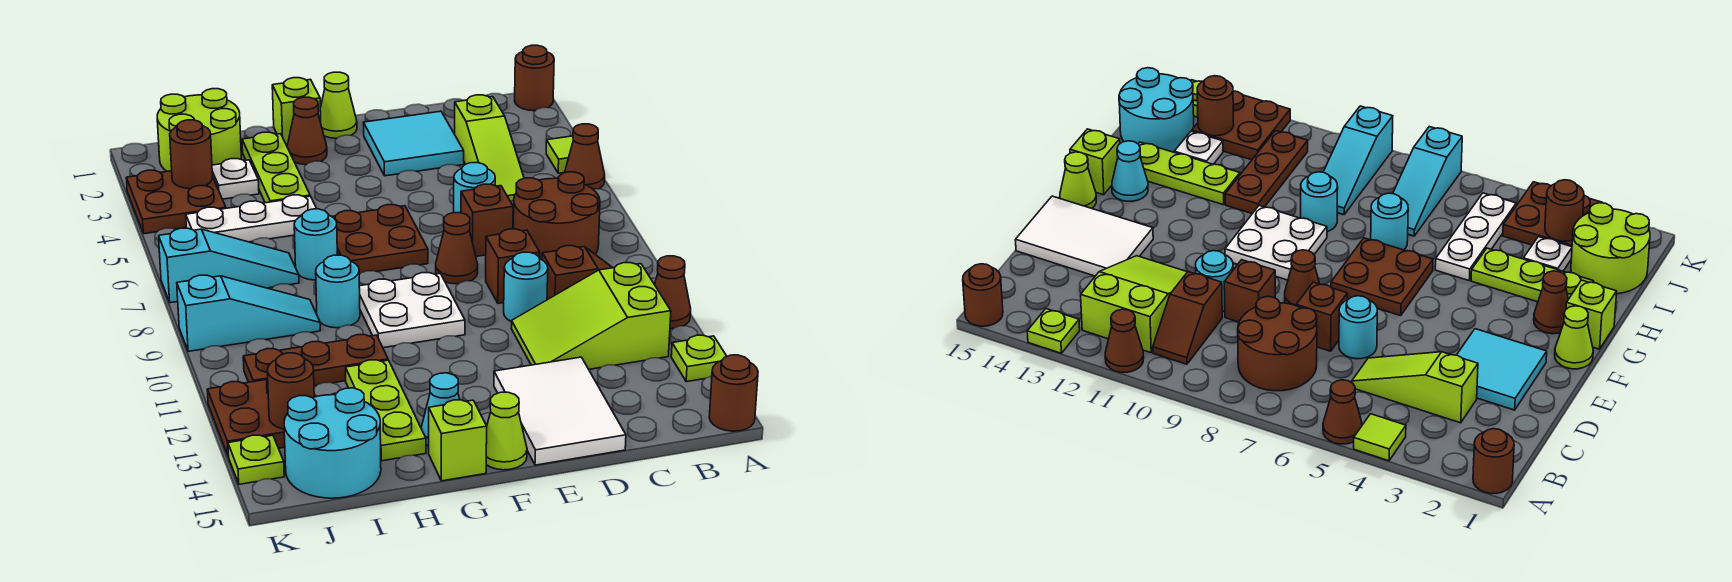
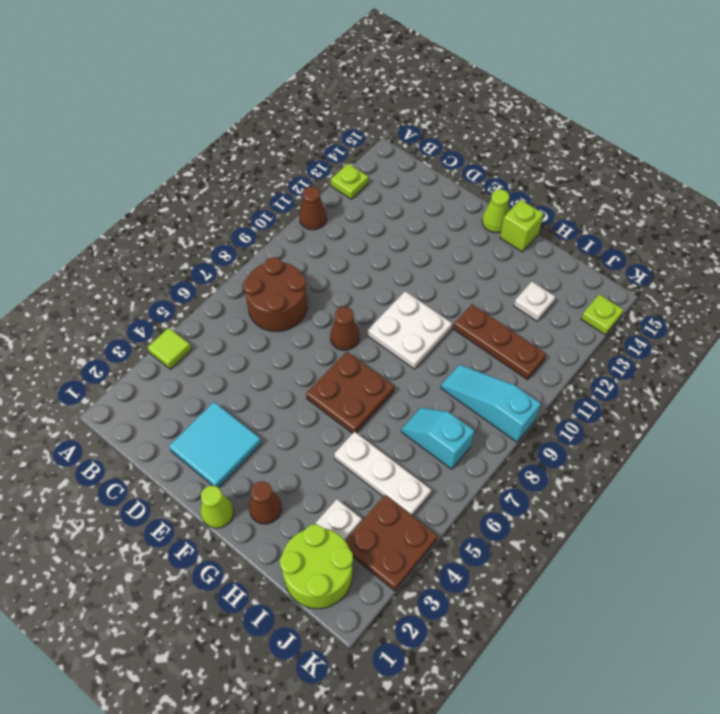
cyan 1x2 slope [401,408,474,469] -> cyan 1x3 slope [159,228,299,303]
none -> brown 1x1 round brick [515,45,554,111]
none -> brown 1x1 cone [565,124,605,189]
none -> brown 1x1 round brick [709,355,758,431]
none -> brown 1x2 slope [542,246,613,300]

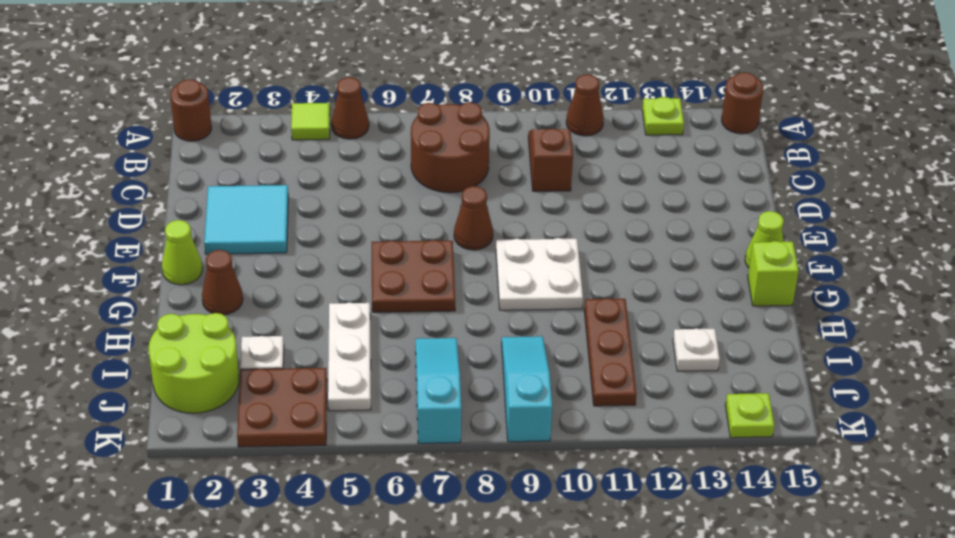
none -> lime 2x3 slope [511,262,671,369]
none -> lime 1x3 slope [455,95,524,201]
none -> cyan 1x1 round brick [454,163,495,213]
none -> brown 1x1 brick [461,184,513,256]

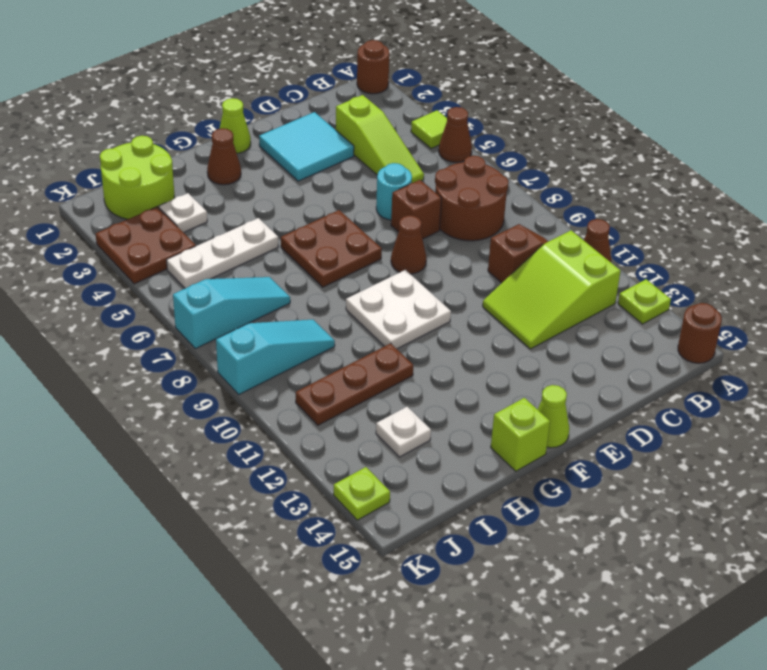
none -> brown 1x1 brick [486,229,540,303]
none -> cyan 1x1 round brick [504,252,548,322]
none -> white 2x3 tile [494,357,626,465]
none -> lime 1x1 brick [272,78,321,146]

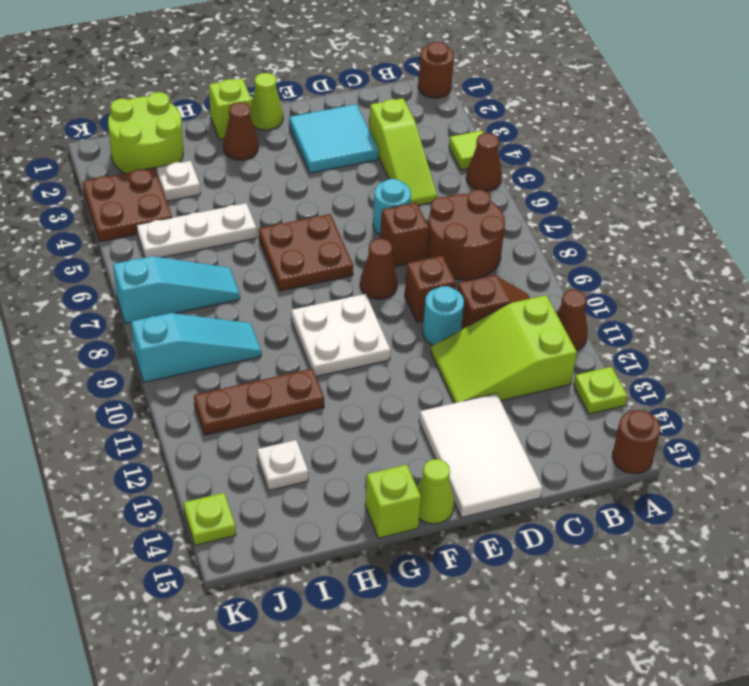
none -> cyan 1x1 cone [421,373,460,446]
none -> lime 1x3 plate [242,132,310,203]
none -> cyan 1x1 round brick [294,209,337,280]
none -> cyan 1x1 round brick [316,255,360,328]

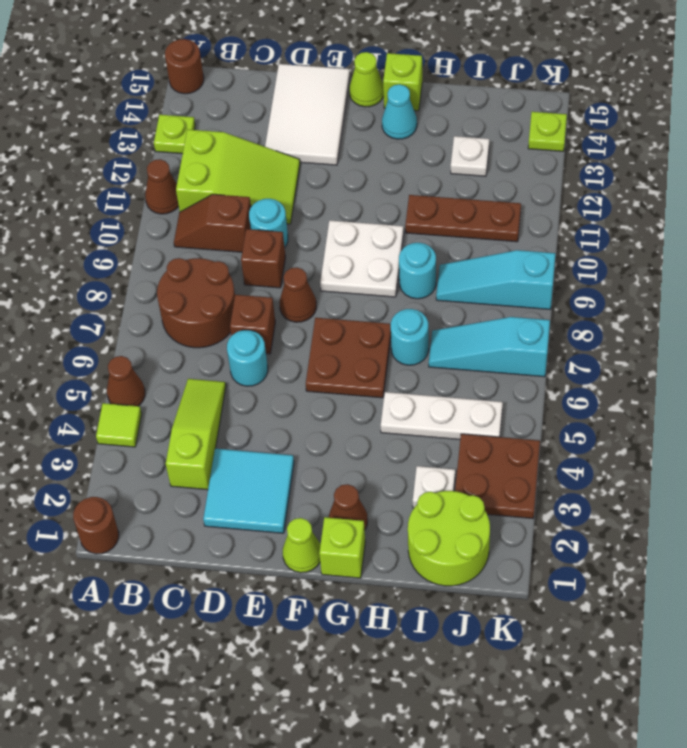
none -> lime 1x3 plate [242,132,310,203]
none -> lime 1x3 plate [346,360,426,461]
none -> cyan 2x2 round brick [284,388,381,498]
none -> brown 2x2 plate [207,379,285,456]

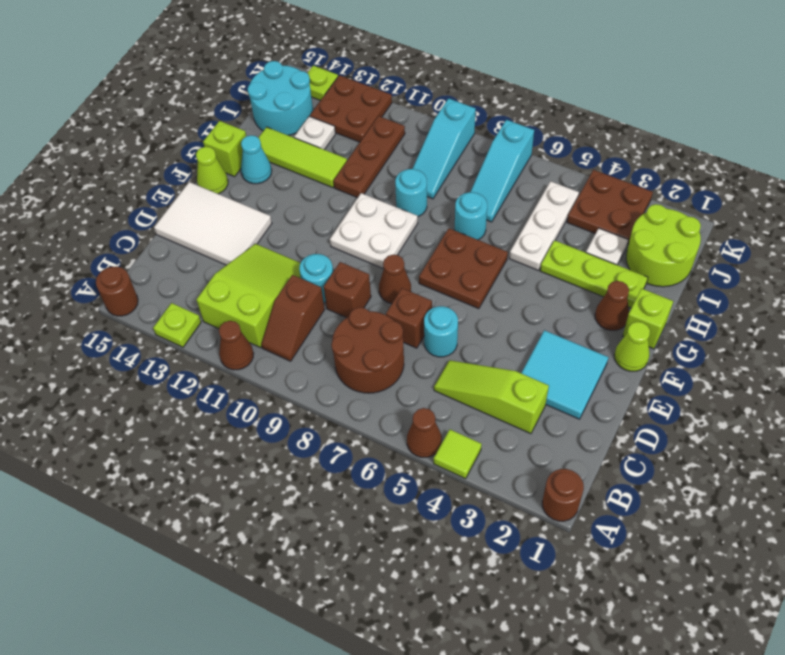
lime 1x3 tile [258,127,347,188] -> lime 1x3 plate [346,360,426,461]
none -> brown 1x1 round brick [170,120,213,189]
none -> brown 1x1 round brick [267,353,314,429]

